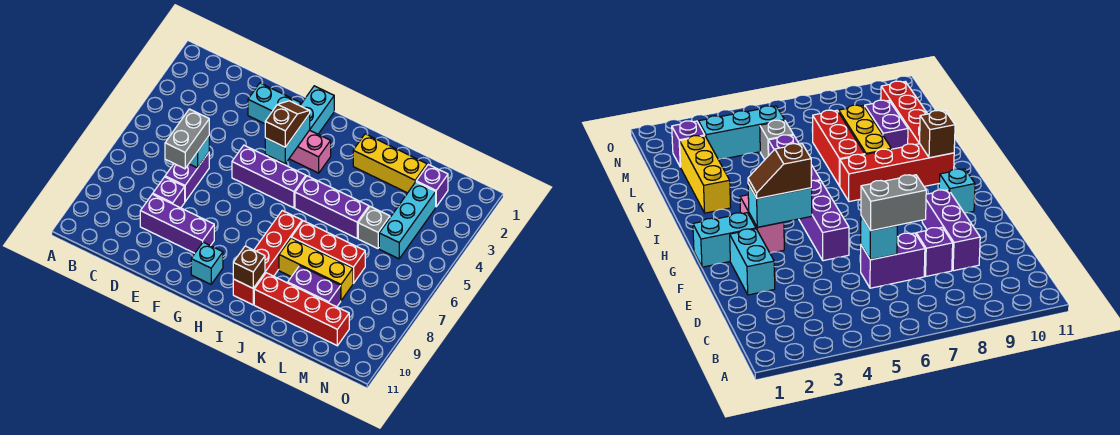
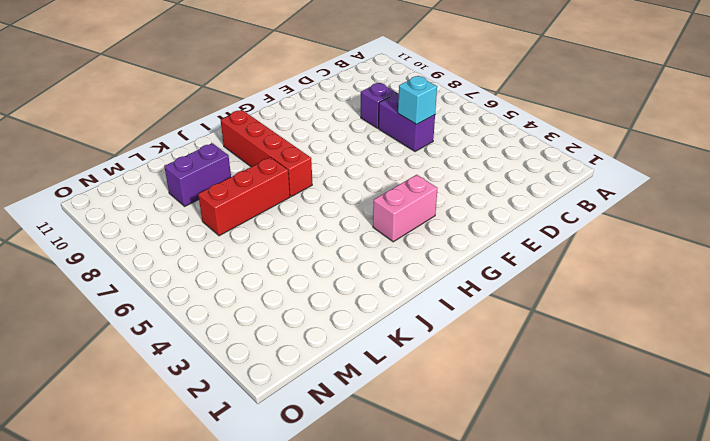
none -> purple 1x3 brick [140,194,214,253]
none -> cyan 1x2 brick [248,83,301,124]
none -> purple 1x3 brick [232,145,306,208]

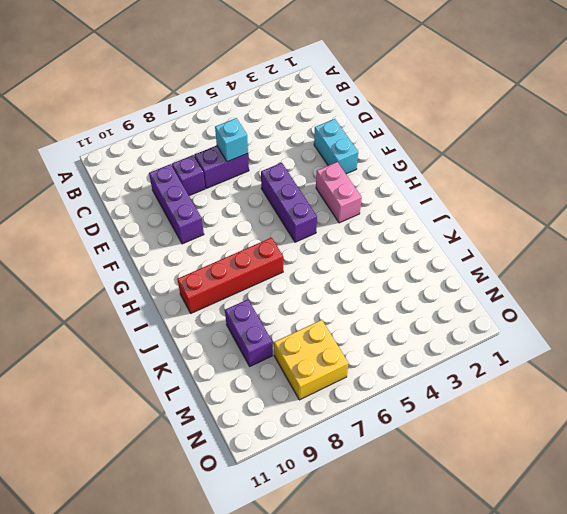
yellow 2x2 brick [274,320,349,400] -> none
none -> cyan 1x2 brick [300,86,334,134]
none -> cyan 1x1 brick [191,242,223,284]
none -> purple 1x3 brick [295,176,369,238]

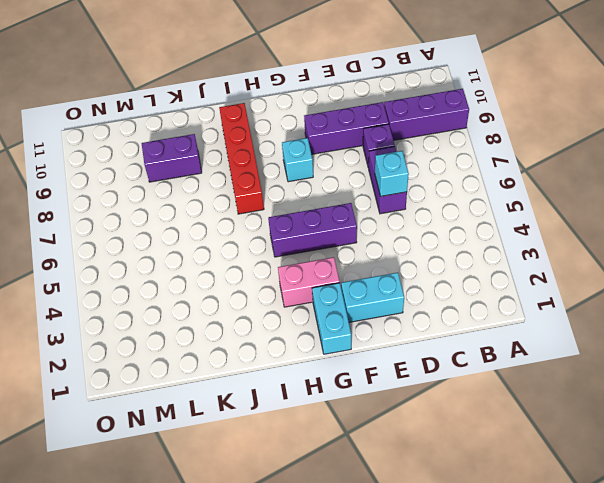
purple 1x3 brick [384,89,469,140] -> purple 1x3 brick moved to [295,176,369,238]
cyan 1x1 brick [282,138,313,182] -> cyan 1x1 brick moved to [191,242,223,284]
none -> yellow 1x3 brick [353,134,427,193]
none -> red 1x3 brick [291,221,365,283]
none -> yellow 1x3 brick [279,238,353,300]

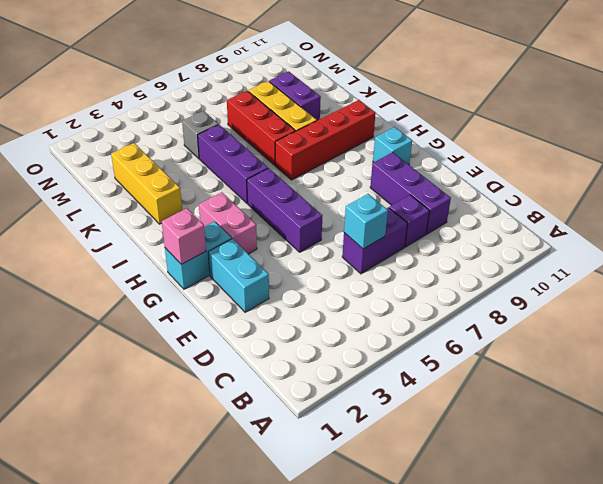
pink 1x1 brick [162,208,206,264] -> none
none -> red 1x4 brick [254,273,349,346]
none -> purple 1x1 brick [416,165,448,207]
none -> cyan 1x3 brick [379,182,436,259]

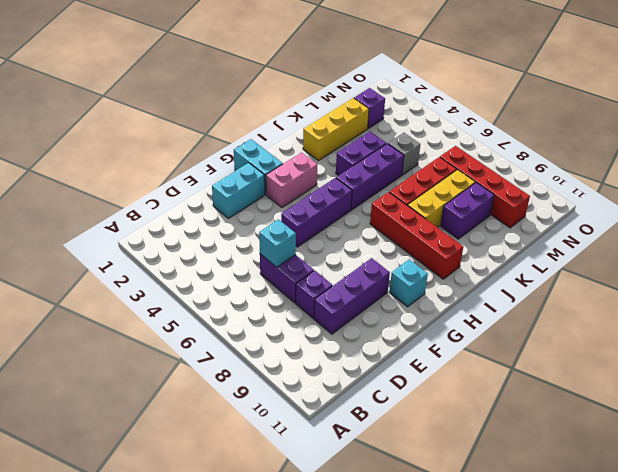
purple 1x2 brick [336,132,386,176] -> none
red 1x4 brick [440,146,530,228] -> red 1x4 brick turned to [254,273,349,346]
none -> cyan 1x3 brick [379,182,436,259]
none -> cyan 1x2 brick [265,114,310,164]
none -> brown 1x1 brick [233,246,265,288]

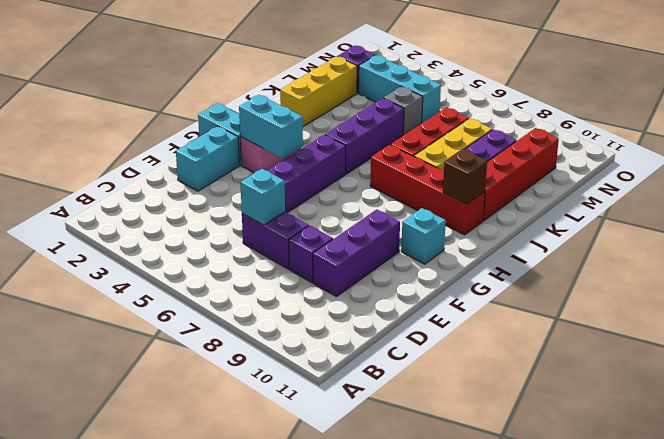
none -> grey 1x2 brick [165,109,209,169]
none -> brown 1x2 slope [265,101,310,147]

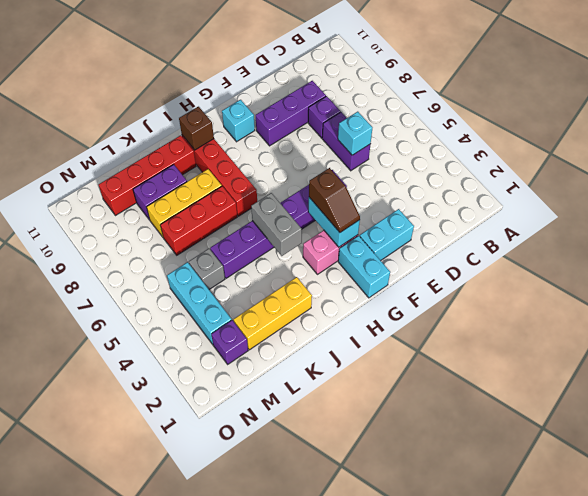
grey 1x2 brick [251,193,302,256] -> grey 1x2 brick moved to [165,109,209,169]

